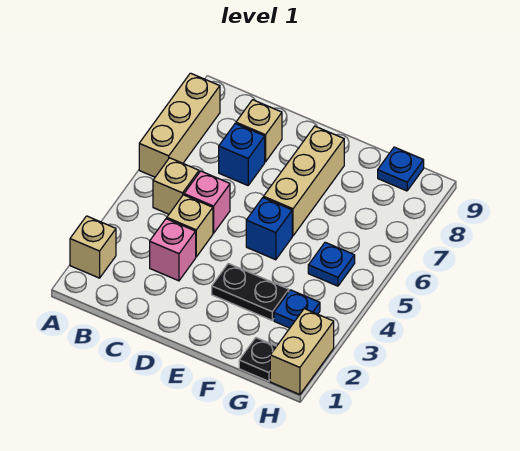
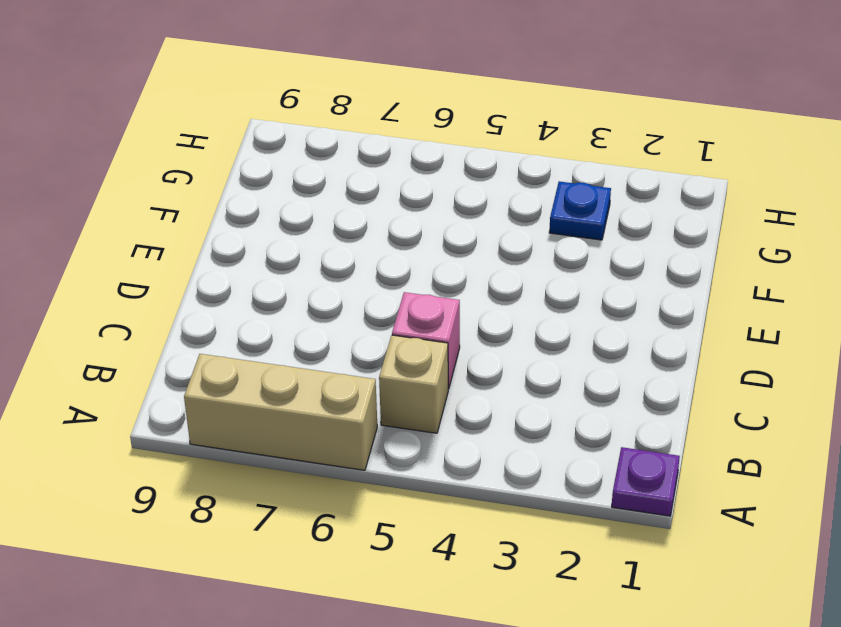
purple 1x1 plate [612,447,680,516] -> none
none -> tan 1x1 brick [70,216,116,278]
none -> pink 1x1 brick [150,219,196,281]
none -> tan 1x1 brick [167,195,213,257]

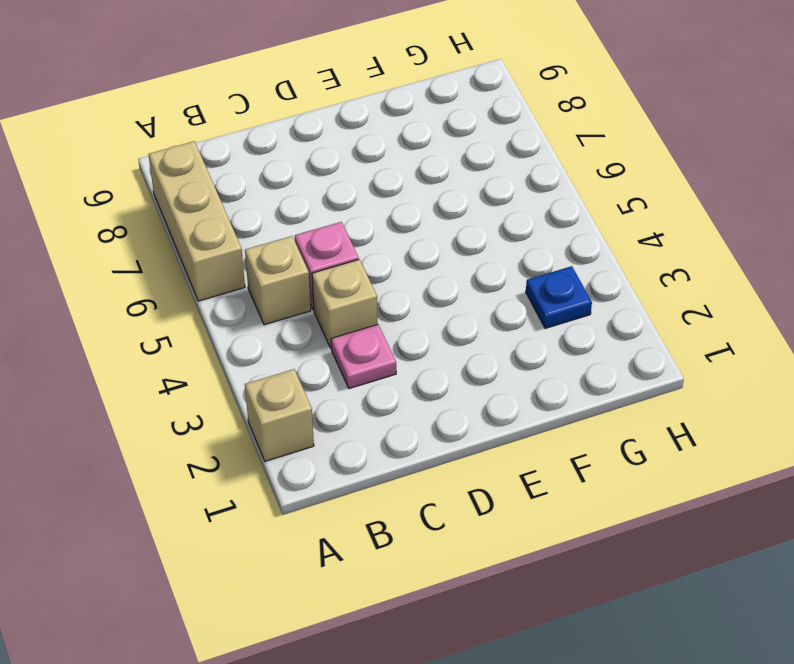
pink 1x1 plate [331,325,396,389] -> pink 1x1 brick [150,219,196,281]
none -> blue 1x1 brick [219,124,265,185]
none -> tan 1x1 brick [236,100,282,162]
none -> black 1x2 plate [212,263,289,320]

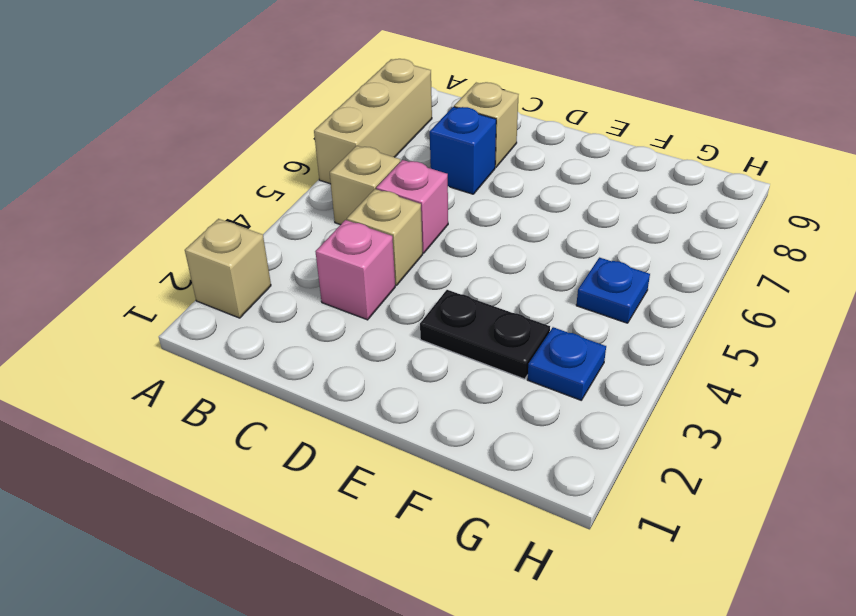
none -> blue 1x1 brick [246,198,292,260]
none -> tan 1x3 brick [264,126,344,236]
none -> black 1x1 plate [239,338,277,381]

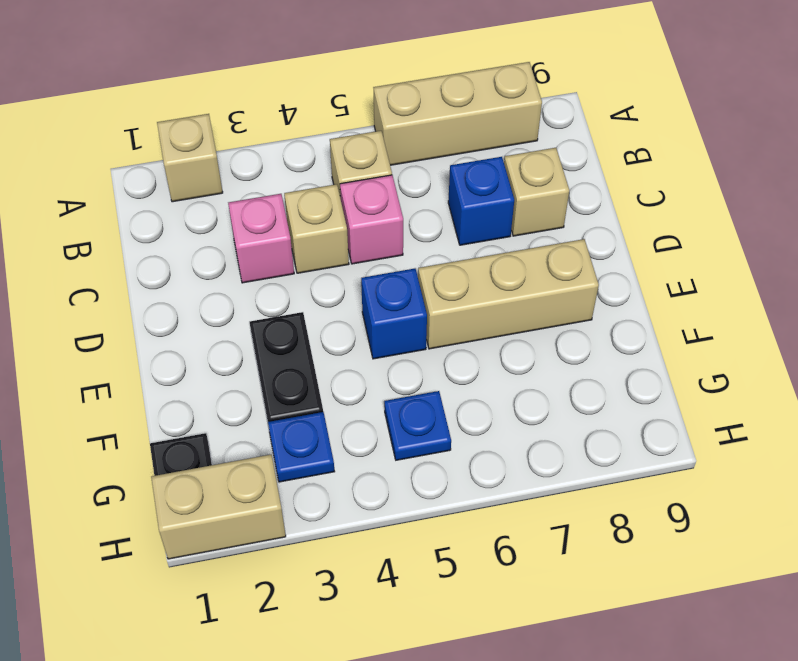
none -> blue 1x1 plate [378,147,424,191]

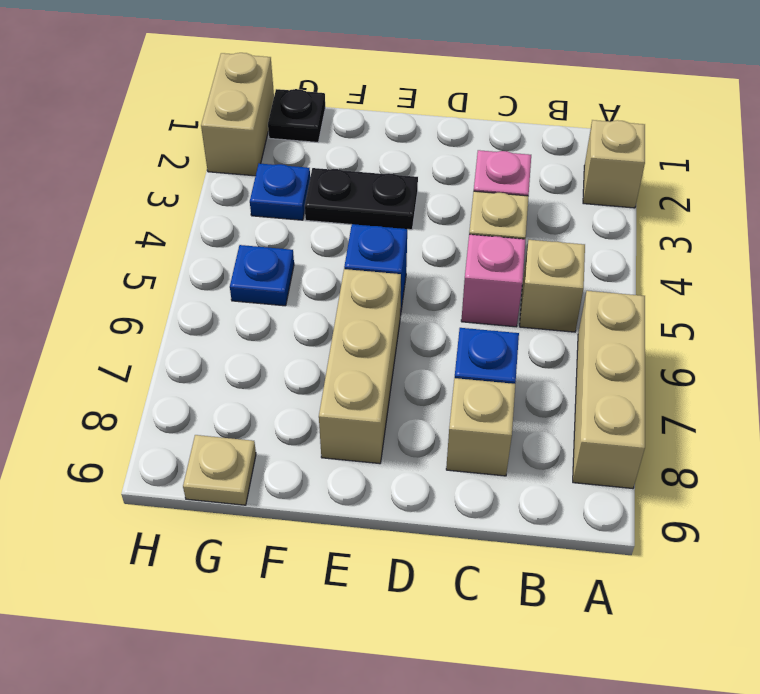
tan 1x1 plate [183,435,256,505] -> blue 1x1 plate [378,147,424,191]

